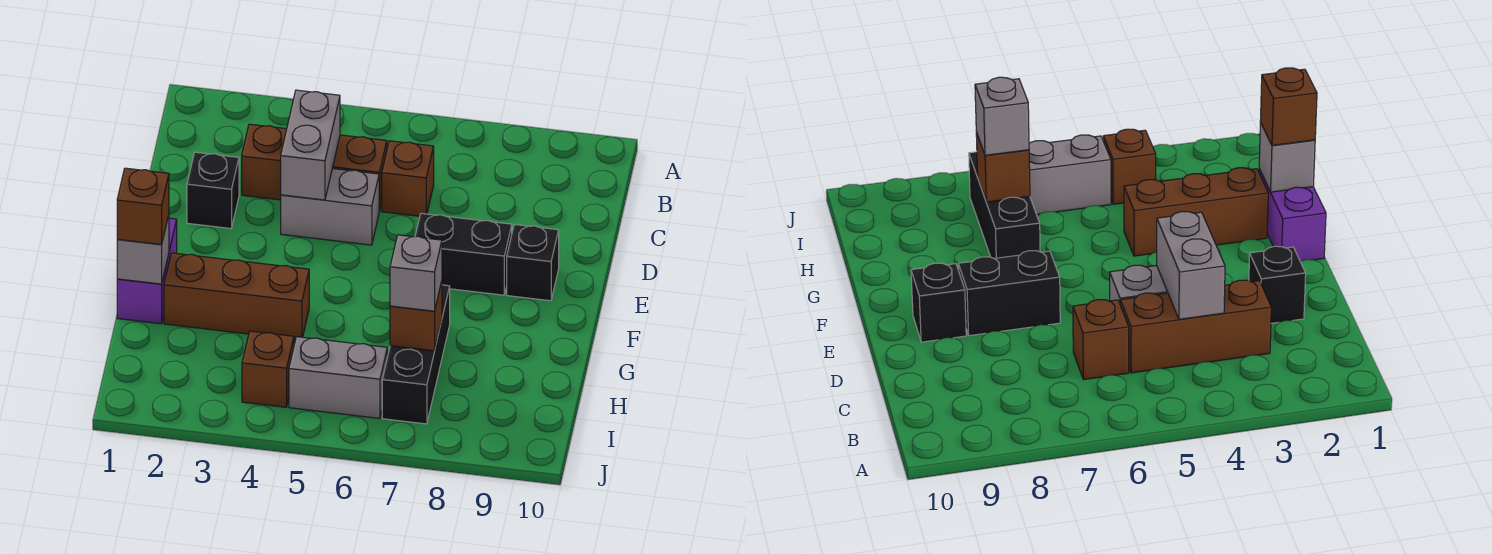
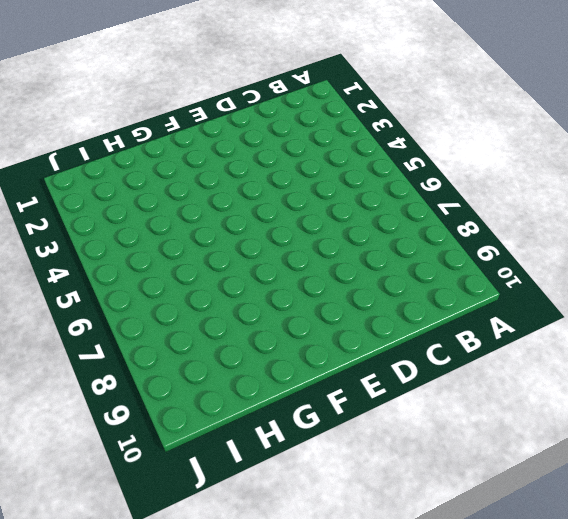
none -> brown 1x3 brick [242,124,387,211]
none -> brown 1x1 brick [382,141,434,216]
none -> black 1x1 brick [187,152,239,228]

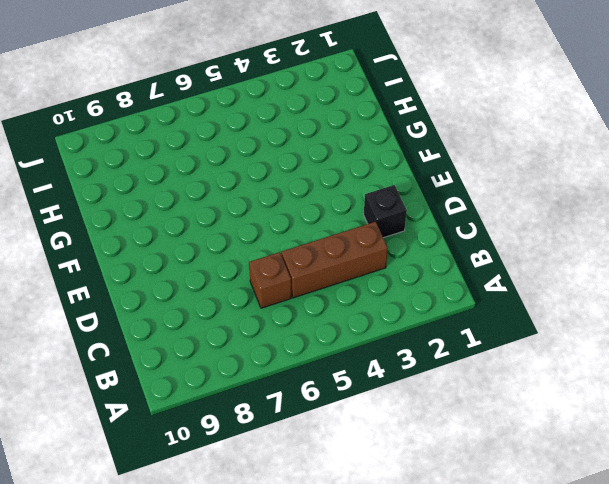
none -> grey 1x2 brick [281,169,379,245]
none -> black 1x2 brick [415,213,512,295]
none -> black 1x1 brick [507,224,559,301]

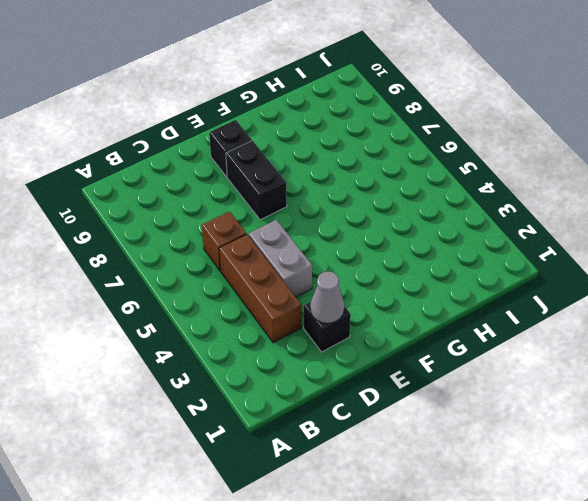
grey 1x1 cone [310,271,344,323] -> none
none -> purple 1x2 brick [117,218,177,324]
none -> brown 1x3 brick [164,253,309,340]
none -> black 1x3 brick [382,285,450,424]

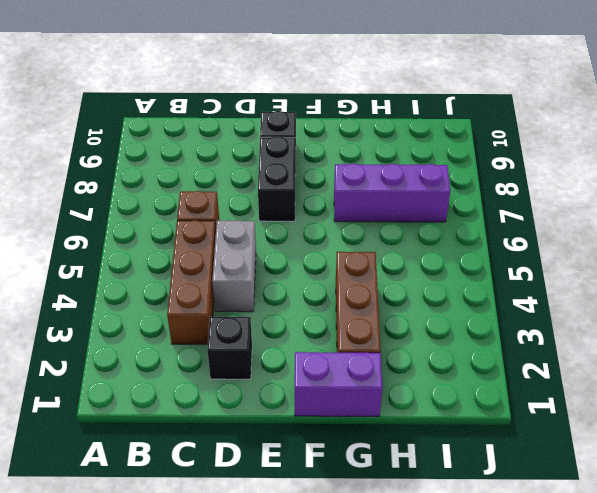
purple 1x3 brick [334,164,450,222] -> black 1x3 brick [382,285,450,424]
none -> brown 1x1 brick [242,331,294,407]
none -> grey 1x2 brick [289,337,387,418]
none -> grey 1x2 brick [281,90,340,200]

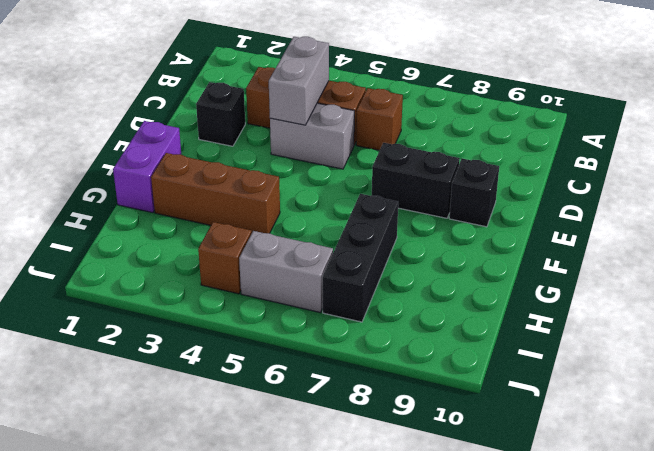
none -> grey 1x1 brick [117,215,169,284]
none -> brown 1x1 brick [390,281,442,351]
none -> brown 1x1 brick [117,168,169,244]

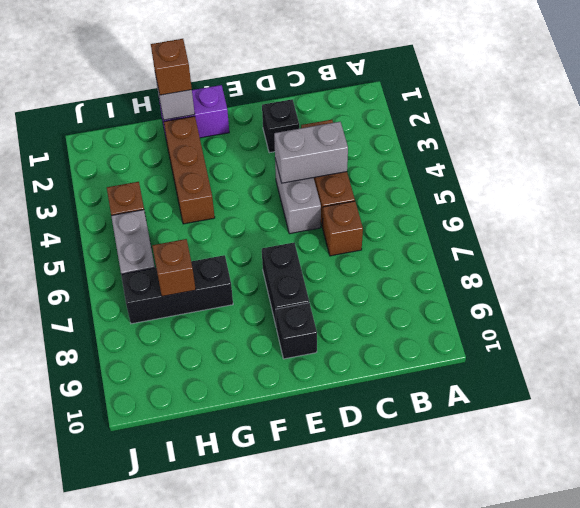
none -> grey 1x1 brick [390,235,442,311]

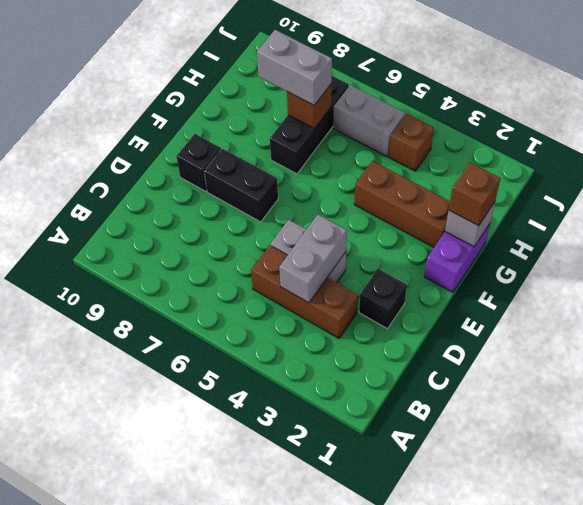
grey 1x2 brick [257,30,332,105] -> grey 1x1 brick [390,235,442,311]
none -> brown 1x1 brick [382,141,434,216]

